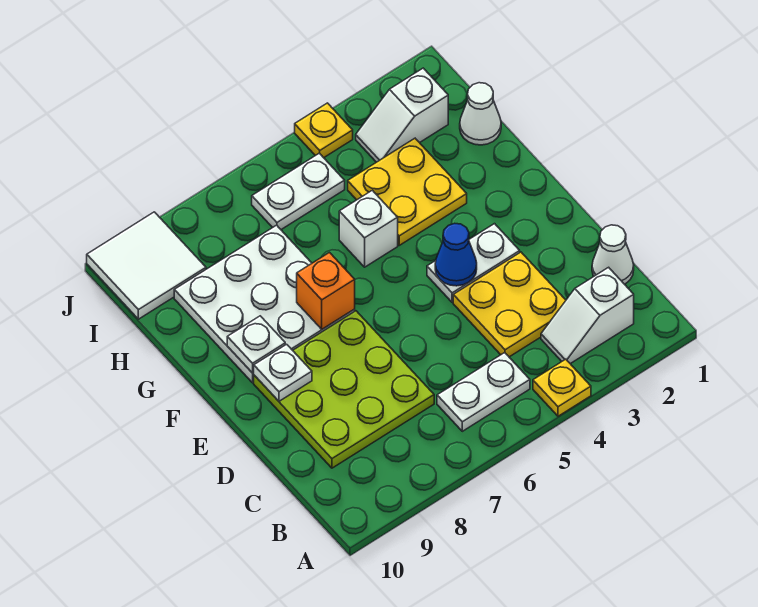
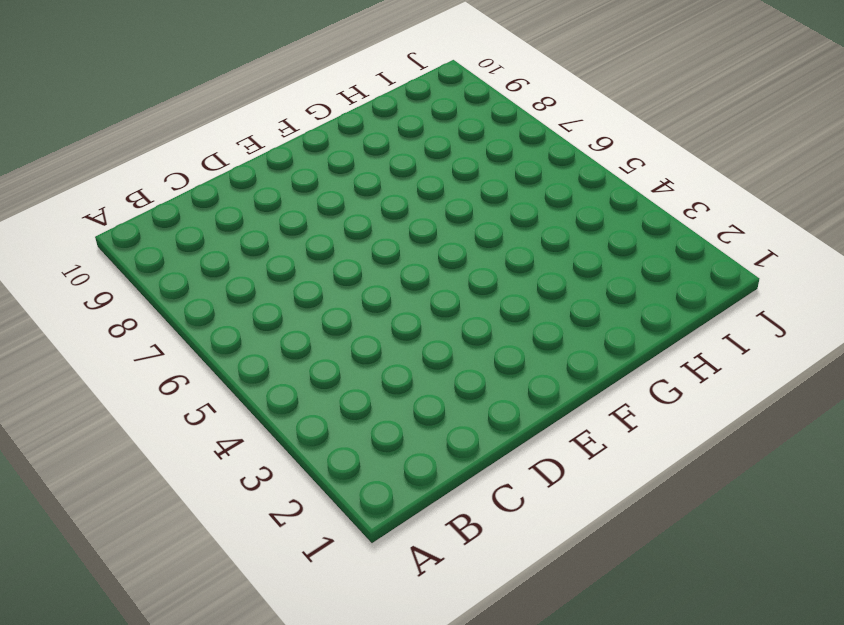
none -> yellow 1x1 plate [533,359,591,416]
none -> white 1x2 slope [541,267,634,364]
none -> white 1x2 plate [437,353,530,431]

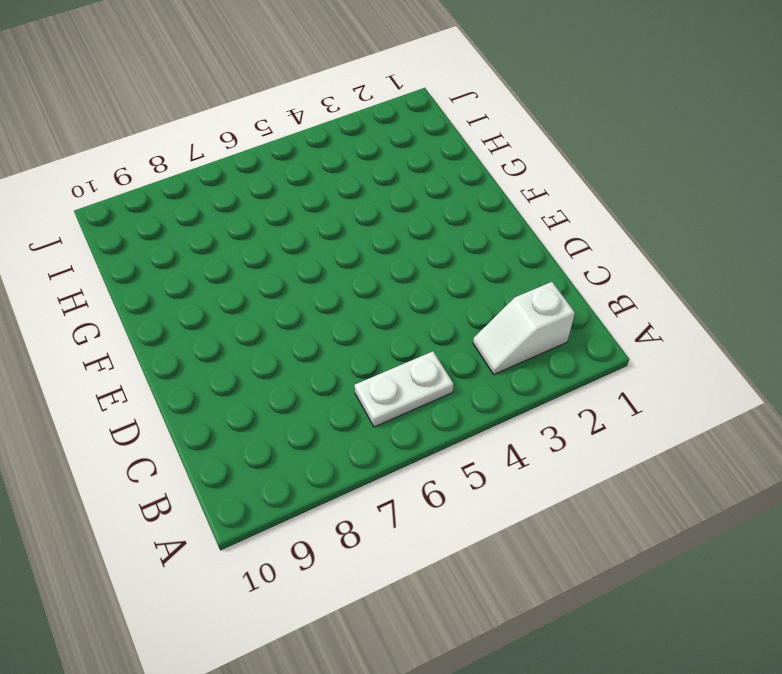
none -> yellow 1x1 plate [533,359,591,416]
none -> white 1x1 cone [592,225,634,284]
none -> yellow 2x2 plate [453,252,566,357]

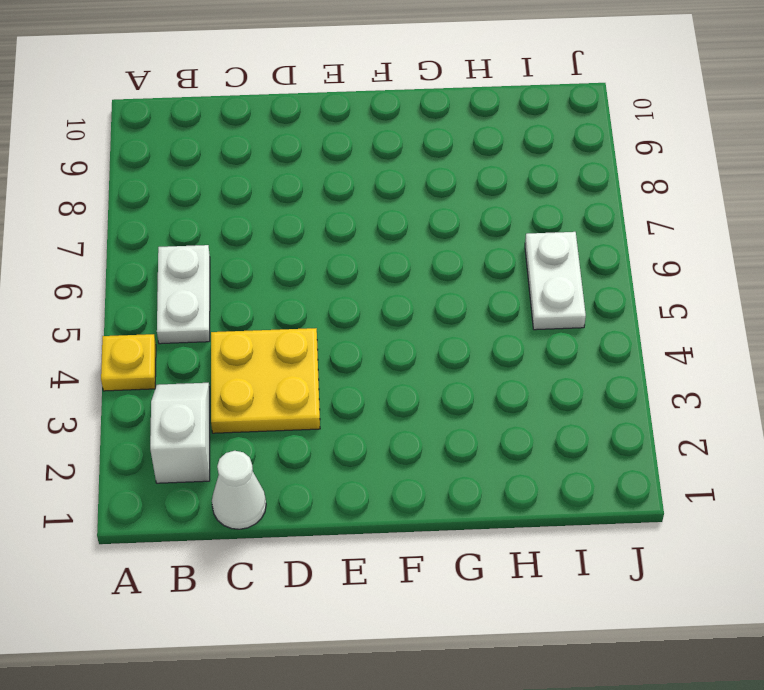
none -> lime 3x3 plate [254,311,434,468]
none -> white 1x2 plate [427,224,520,302]
none -> white 3x3 plate [174,225,355,383]

